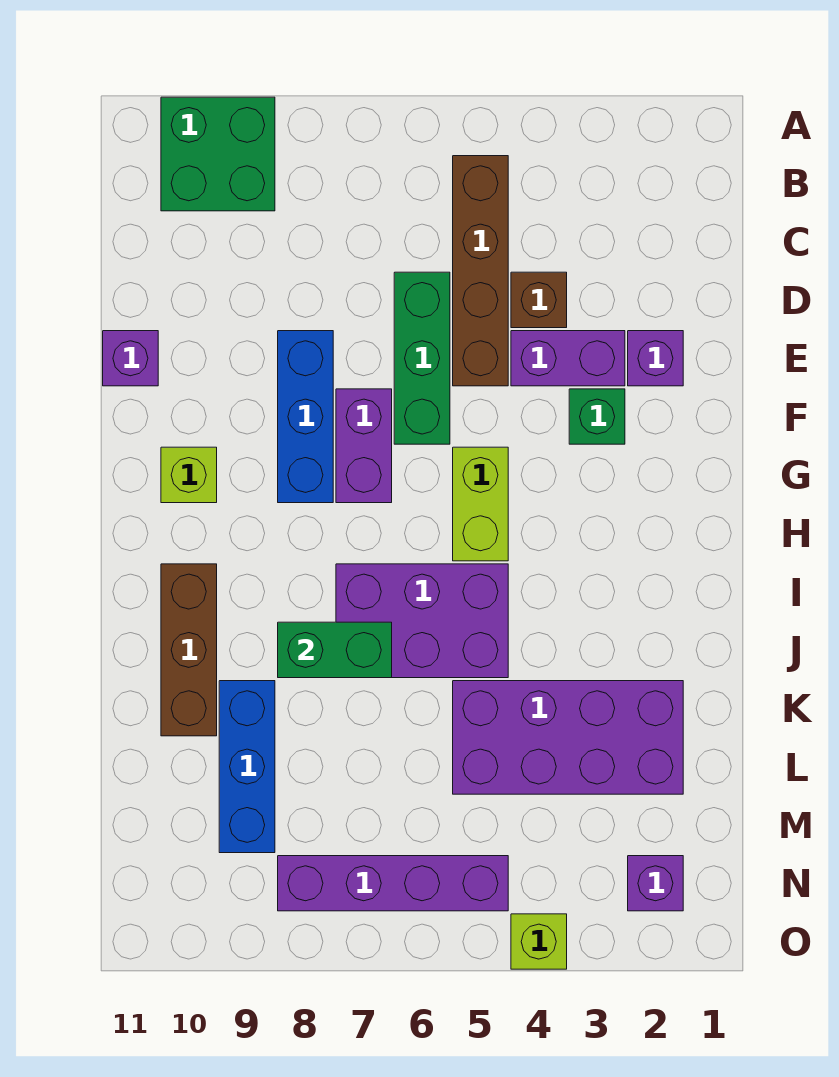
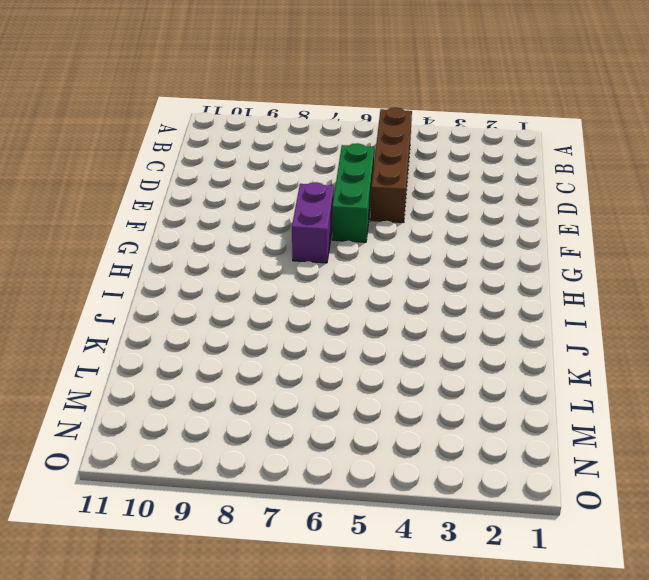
none -> green 2x2 brick [161,97,275,211]
none -> brown 1x1 brick [511,272,567,328]
none -> purple 1x1 brick [628,331,683,386]

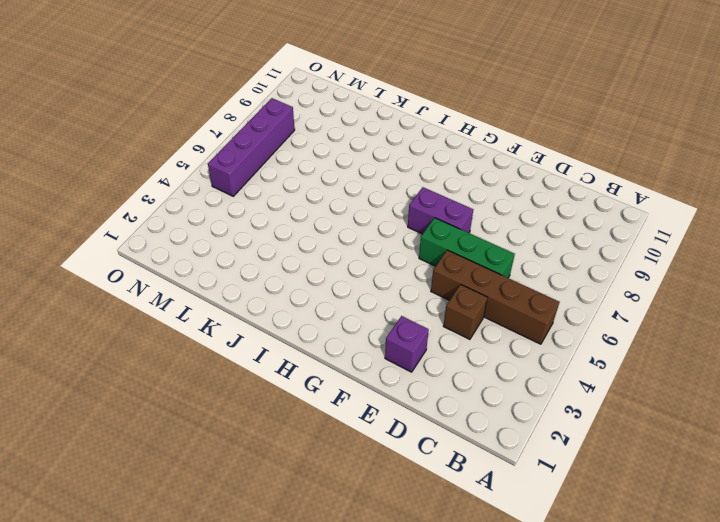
none -> green 2x2 brick [161,97,275,211]
none -> purple 1x2 brick [511,331,625,386]
none -> blue 1x3 brick [278,331,333,503]

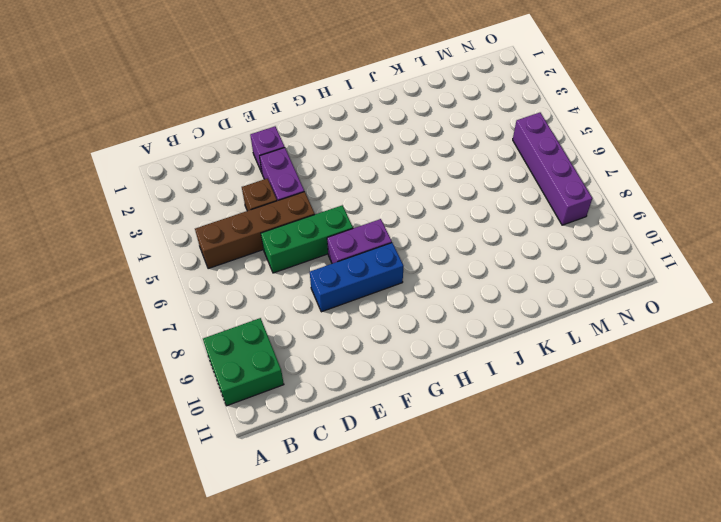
none -> purple 1x1 brick [103,331,158,386]
none -> green 1x1 brick [569,389,625,444]
none -> lime 1x2 brick [453,447,508,561]

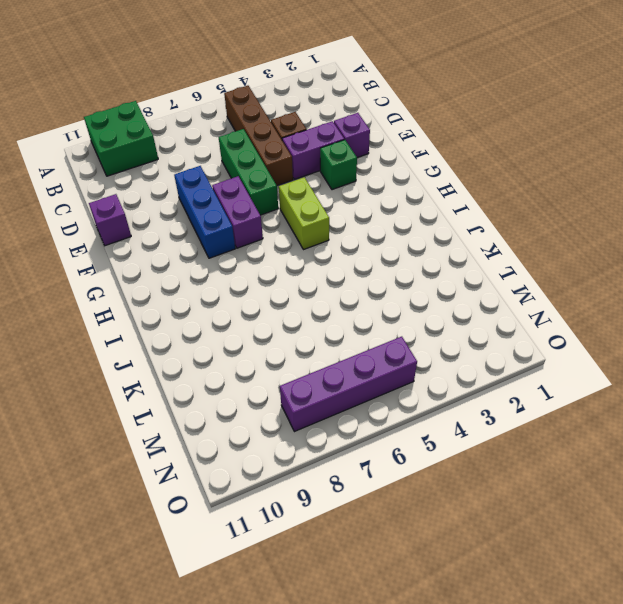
none -> lime 1x1 brick [161,447,217,503]
none -> purple 2x3 brick [336,564,508,678]
none -> brown 1x3 brick [161,564,217,736]

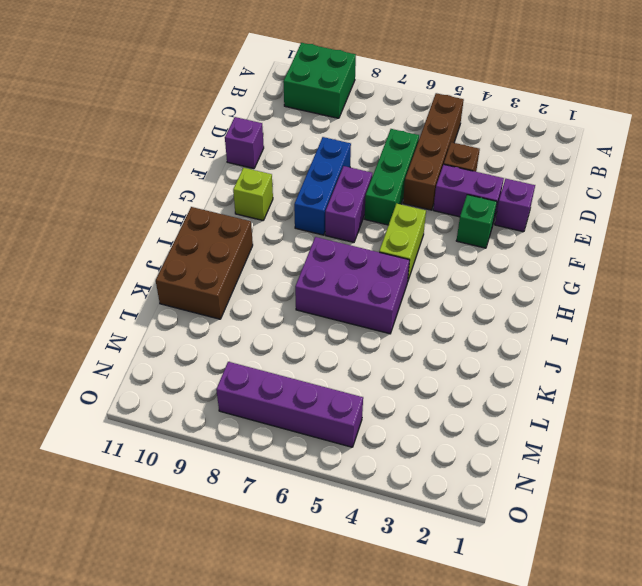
brown 2x3 brick [156,207,253,319] -> brown 1x3 brick [161,564,217,736]
none -> purple 2x4 brick [453,681,683,794]
none -> blue 1x3 brick [219,681,275,853]
none -> purple 1x1 brick [628,856,683,911]

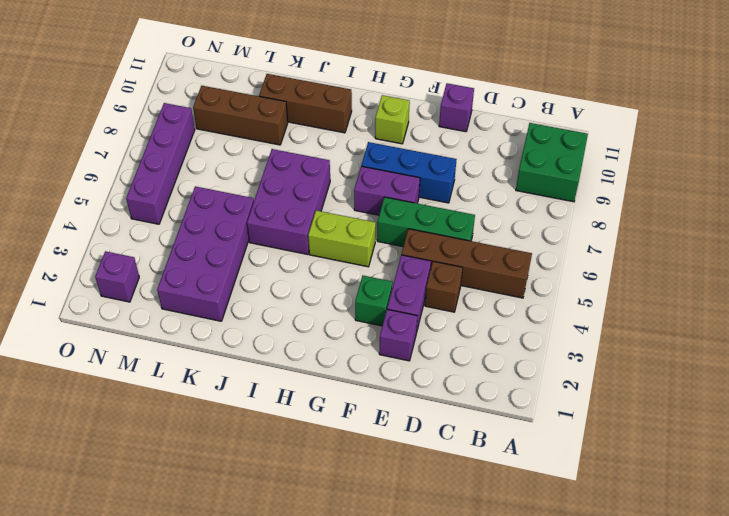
brown 1x3 brick [193,86,288,145] -> blue 1x3 brick [219,681,275,853]
none -> lime 1x1 brick [511,914,567,969]
none -> green 1x2 brick [278,622,392,678]

